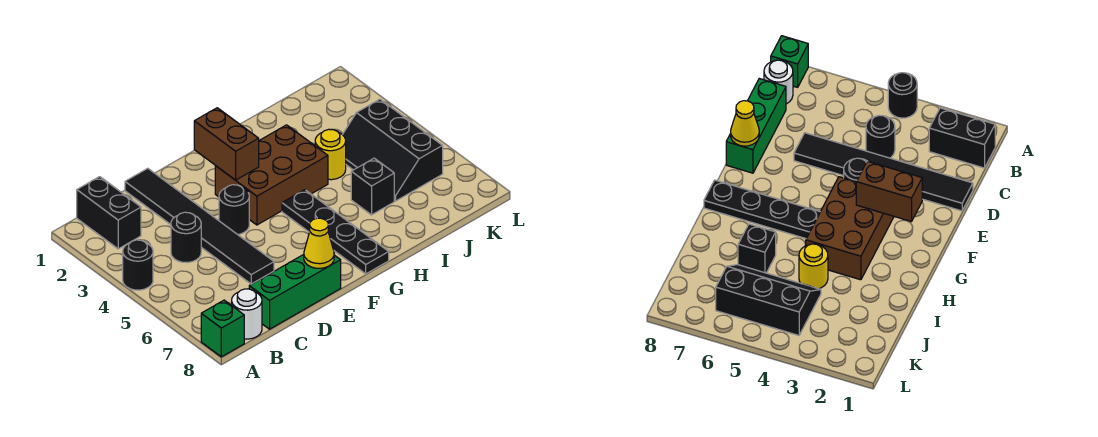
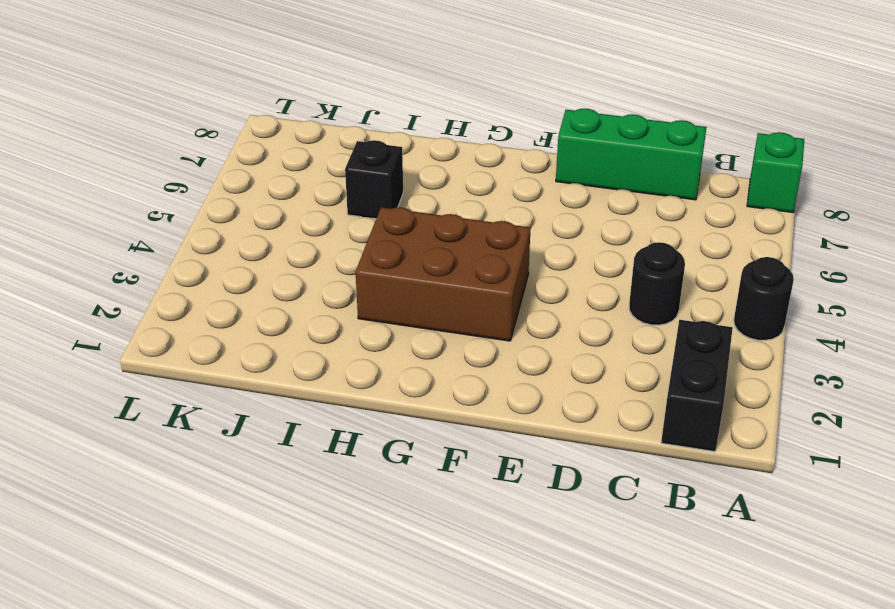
none -> white 1x1 round brick [232,289,262,339]
none -> black 1x6 tile [125,168,274,284]
none -> black 1x1 round brick [219,185,249,235]

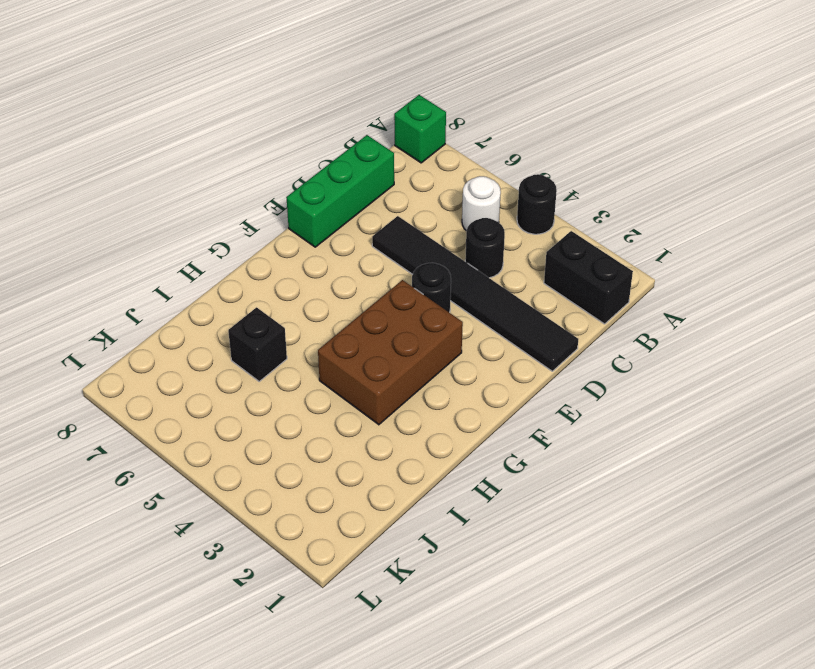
white 1x1 round brick [462,176,501,231] -> white 1x1 round brick moved to [232,289,262,339]
none -> black 1x4 plate [282,190,389,274]
none -> yellow 1x1 round brick [315,129,346,180]
none -> black 2x3 slope [343,99,443,201]

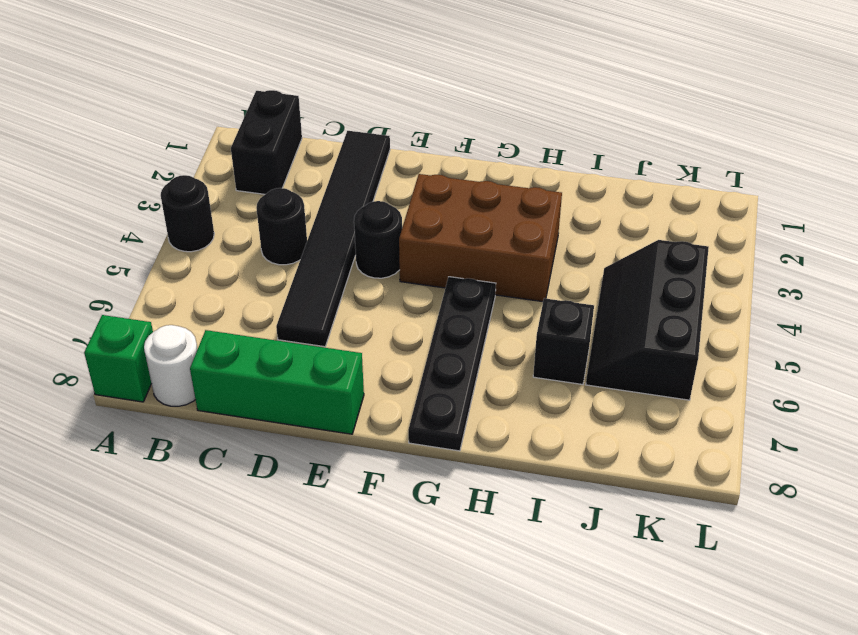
none -> yellow 1x1 round brick [315,129,346,180]
none -> yellow 1x1 cone [304,218,334,268]
none -> brown 1x2 brick [194,108,259,180]

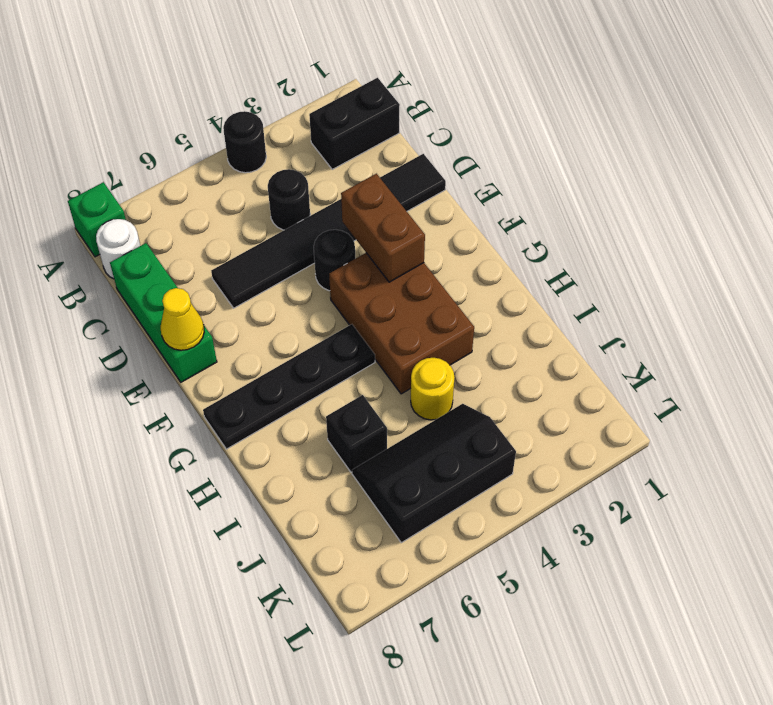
brown 1x2 brick [341,174,425,282] -> brown 1x2 brick turned to [194,108,259,180]

